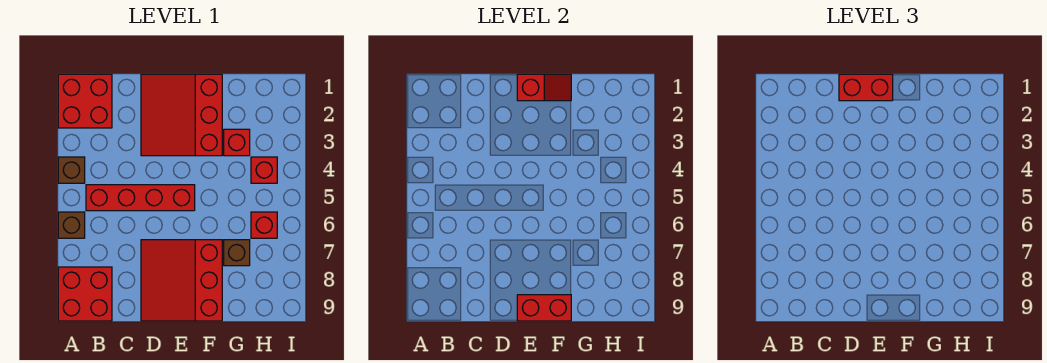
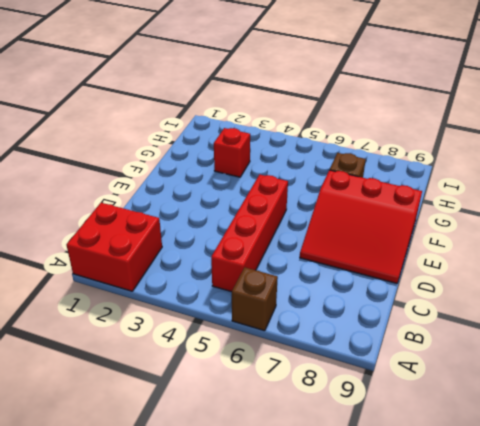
none -> brown 1x1 brick [58,157,85,183]
none -> red 2x2 brick [58,267,112,321]
none -> red 3x3 slope [141,74,222,156]

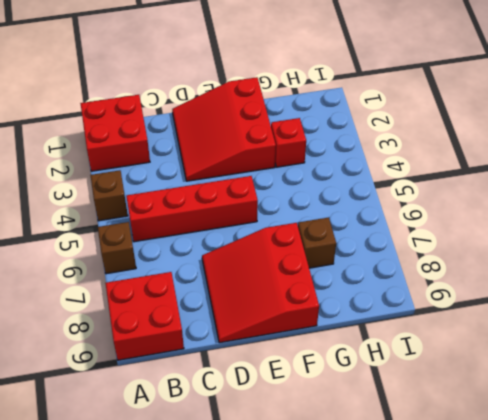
none -> red 1x1 brick [251,157,277,183]
none -> red 1x1 brick [251,212,277,238]
none -> red 1x2 slope [517,74,571,101]

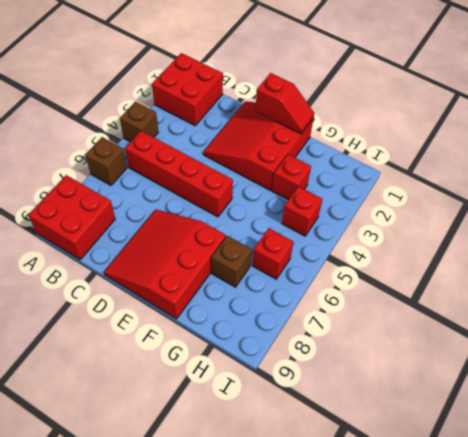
none -> red 1x2 brick [517,295,571,321]
none -> red 1x2 brick [839,74,893,101]

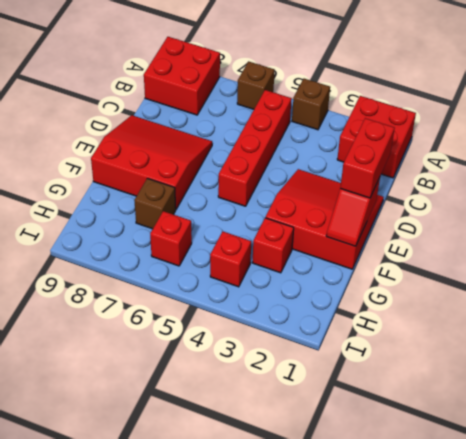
none -> red 1x2 brick [517,295,571,321]

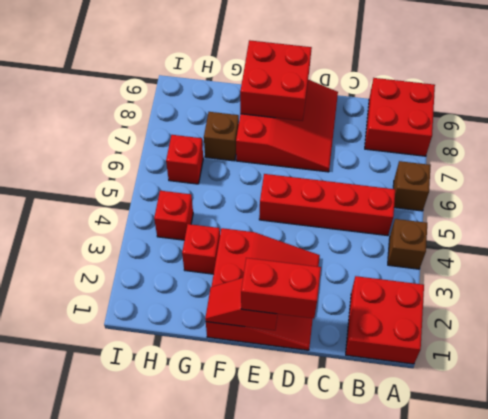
red 2x2 brick [240,40,312,121] -> red 1x2 brick [517,295,571,321]

